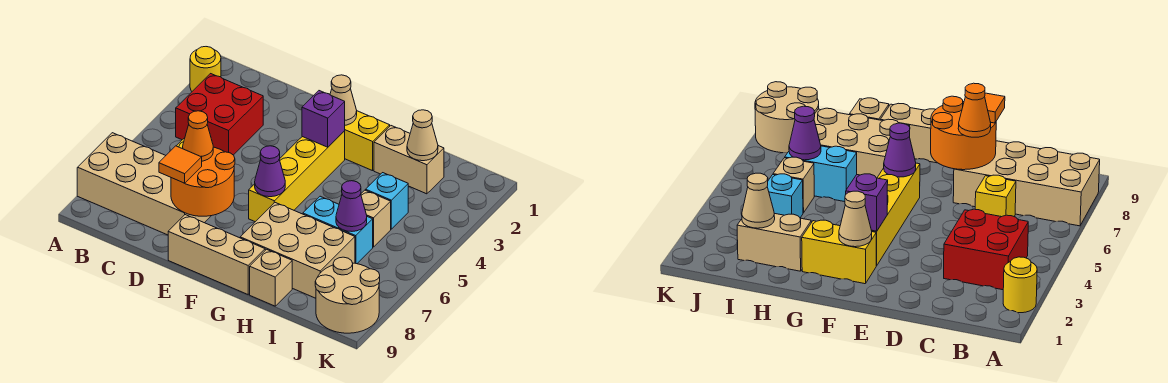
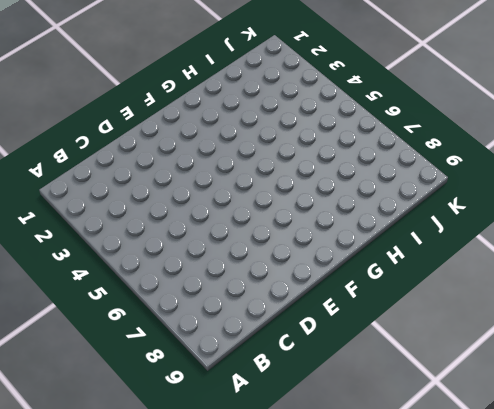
none -> yellow 1x1 round brick [190,47,221,91]
none -> tan 2x4 brick [77,133,211,235]
none -> red 2x2 brick [176,74,263,155]

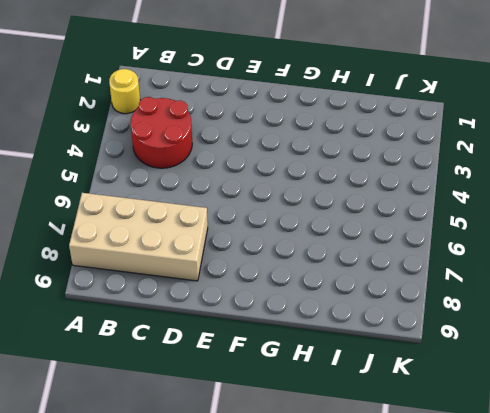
red 2x2 round brick [131,97,192,168] -> red 2x2 brick [176,74,263,155]
none -> yellow 1x1 brick [975,175,1016,217]
none -> tan 1x3 brick [168,215,265,294]
none -> yellow 1x2 brick [345,111,390,171]

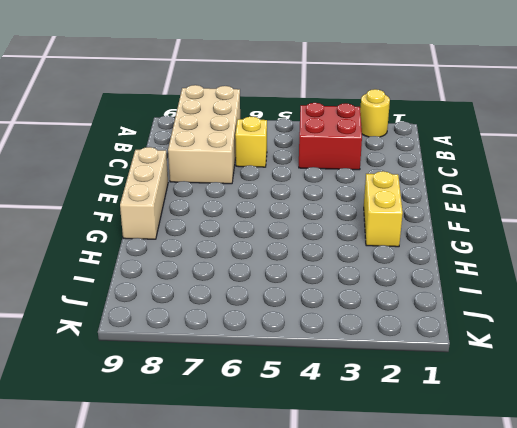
none -> yellow 1x4 brick [249,131,345,222]
none -> tan 2x3 brick [240,203,355,298]
none -> tan 1x2 brick [374,126,444,194]

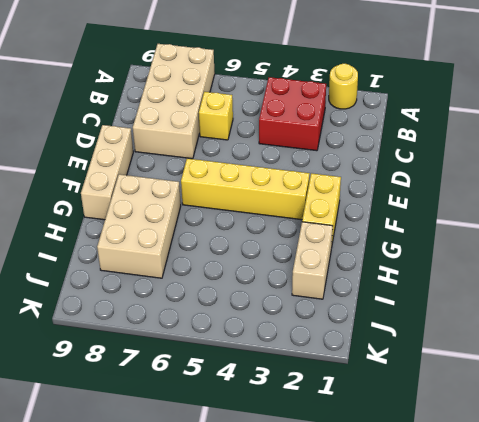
none -> cyan 1x2 brick [303,196,373,264]
none -> tan 1x1 brick [250,249,292,306]
none -> cyan 1x1 brick [366,173,408,229]

